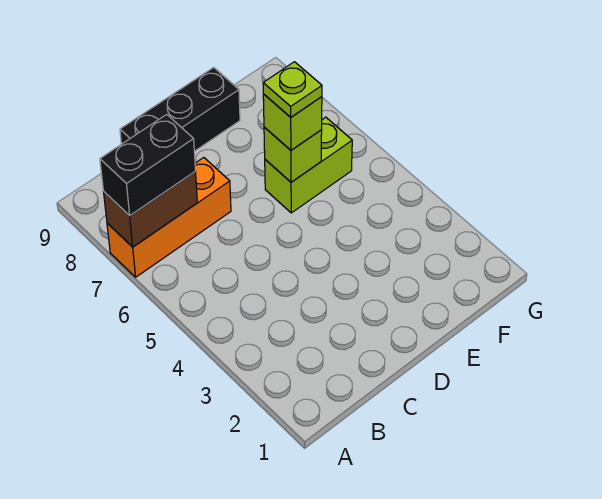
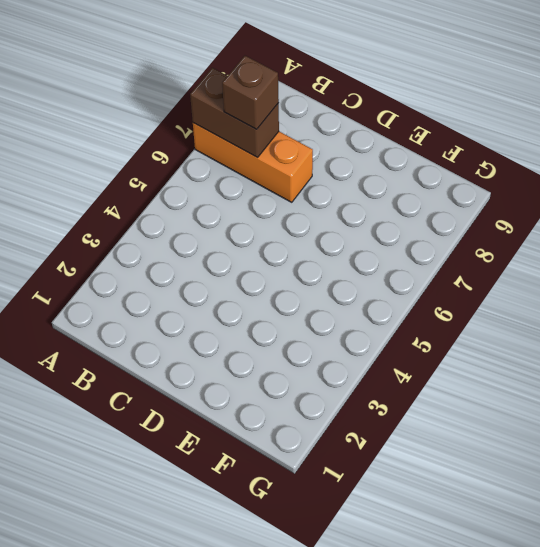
brown 1x1 brick [222,56,279,129] -> black 1x2 brick [100,115,195,216]
none -> black 1x3 brick [120,67,240,151]
none -> lime 1x2 brick [265,117,352,213]

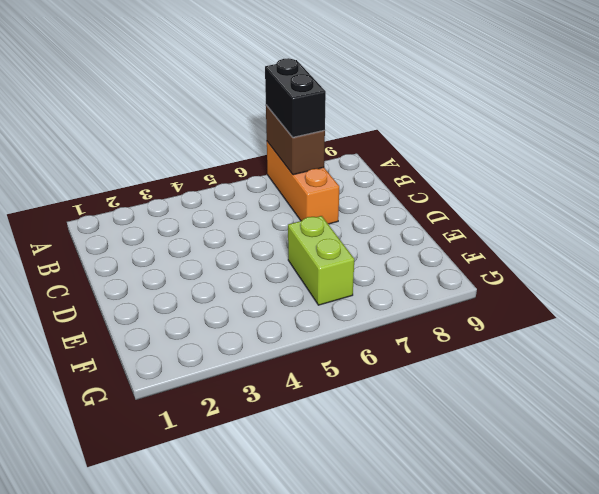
none -> black 1x3 brick [120,67,240,151]
none -> lime 1x1 brick [264,127,322,182]

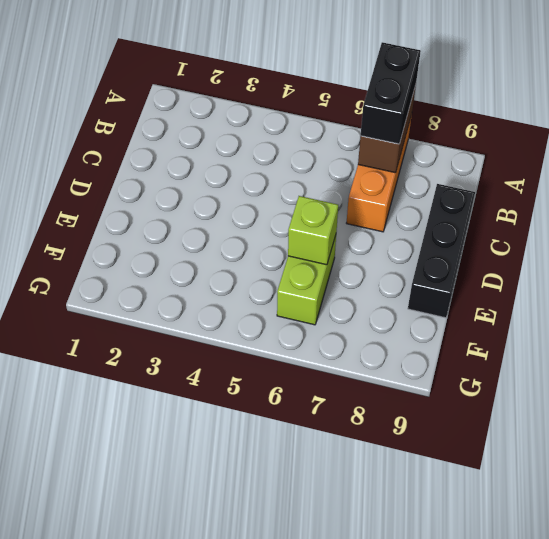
none -> lime 1x1 brick [263,94,322,150]
none -> lime 1x1 plate [263,62,322,117]

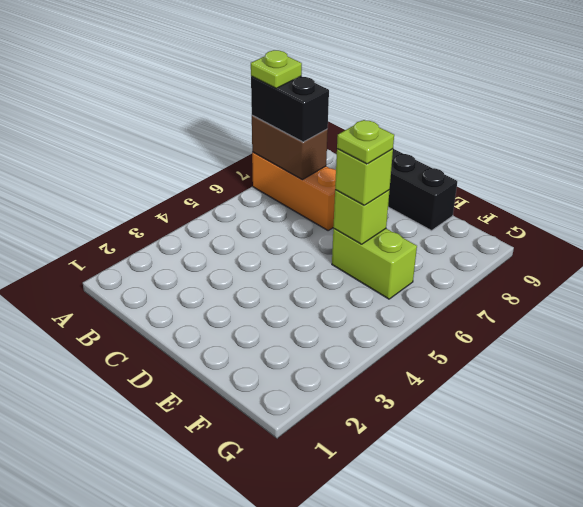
lime 1x1 plate [251,50,302,88] -> none

